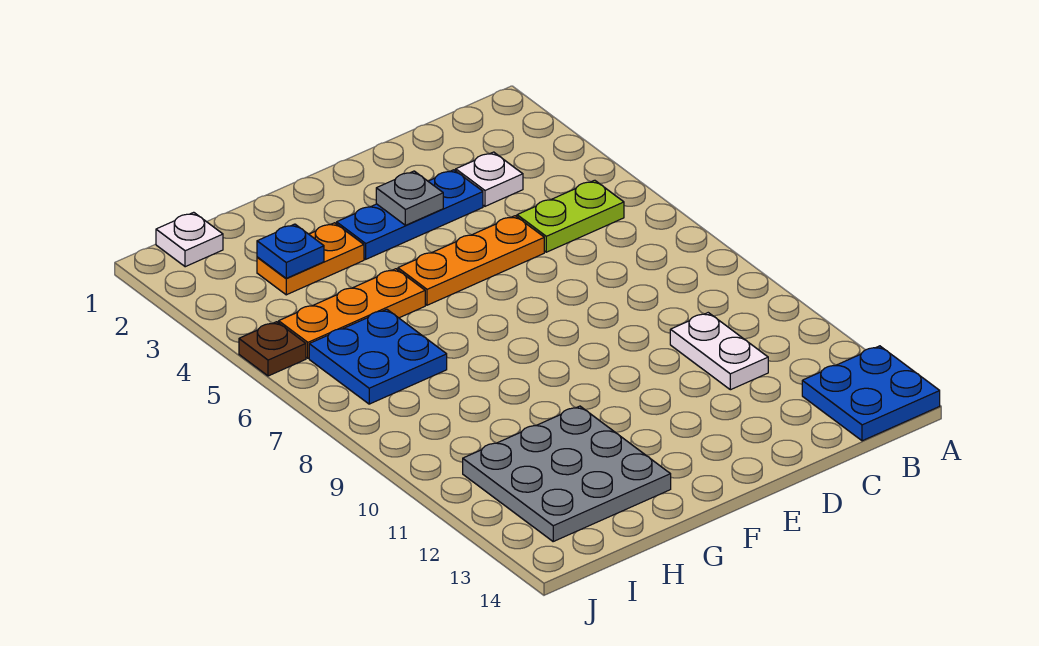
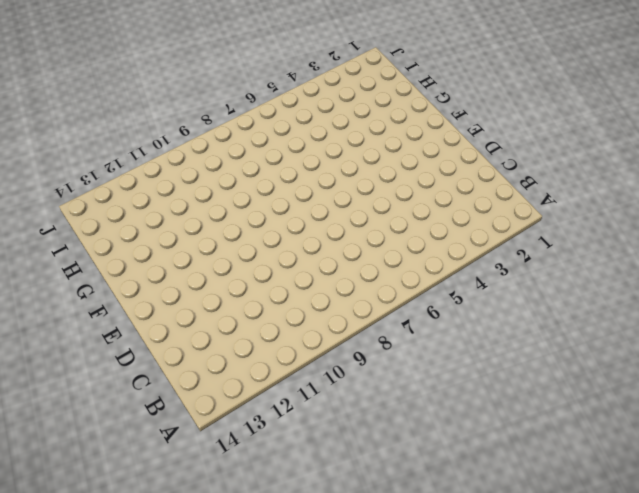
none -> blue 2x2 plate [802,346,940,441]
none -> lime 1x2 plate [517,180,624,252]
none -> white 1x1 plate [456,152,523,206]

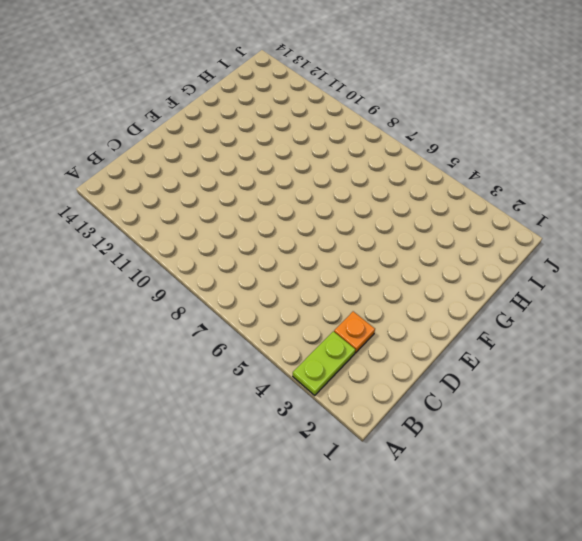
lime 1x2 plate [293,331,355,395] -> lime 1x2 plate moved to [517,180,624,252]
orange 1x1 plate [334,311,375,353] -> white 1x1 plate [456,152,523,206]
none -> blue 2x2 plate [802,346,940,441]
none -> white 1x2 plate [670,313,768,390]
none -> blue 1x3 plate [337,170,483,259]

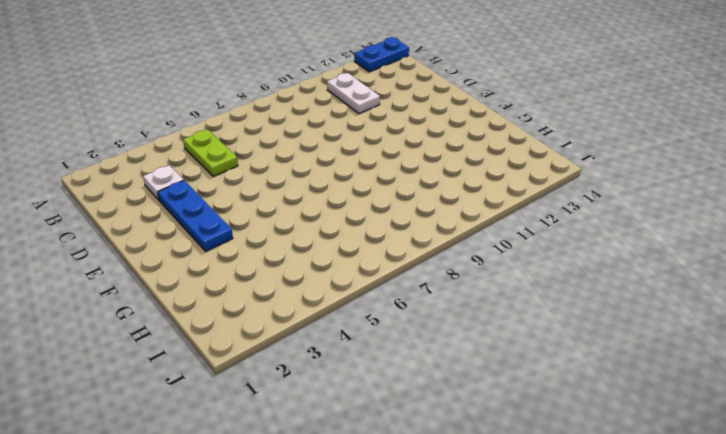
blue 1x2 plate [354,37,409,72] -> blue 2x2 plate [802,346,940,441]
white 1x2 plate [327,73,380,114] -> white 1x2 plate turned to [670,313,768,390]
none -> orange 1x3 plate [398,216,544,305]
none -> orange 1x2 plate [257,223,364,295]
none -> orange 1x3 plate [279,269,425,358]

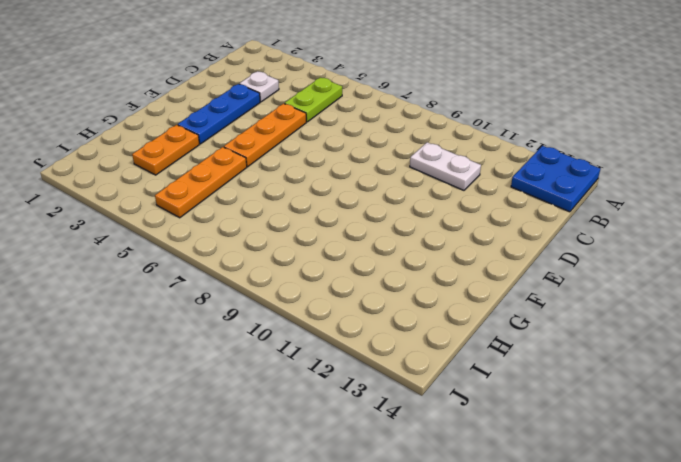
none -> grey 3x3 plate [463,406,671,541]
none -> blue 2x2 plate [309,309,447,404]
none -> white 1x1 plate [156,212,223,267]

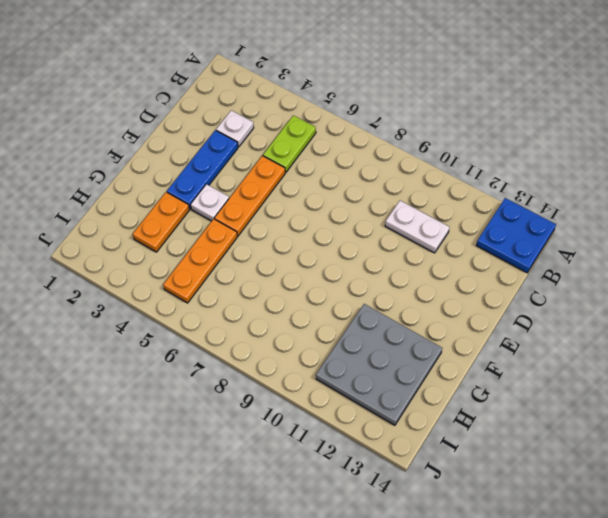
white 1x1 plate [191,184,229,221] -> white 1x1 plate moved to [156,212,223,267]
none -> blue 2x2 plate [309,309,447,404]
none -> brown 1x1 plate [239,322,306,376]
none -> grey 1x1 plate [376,171,443,225]

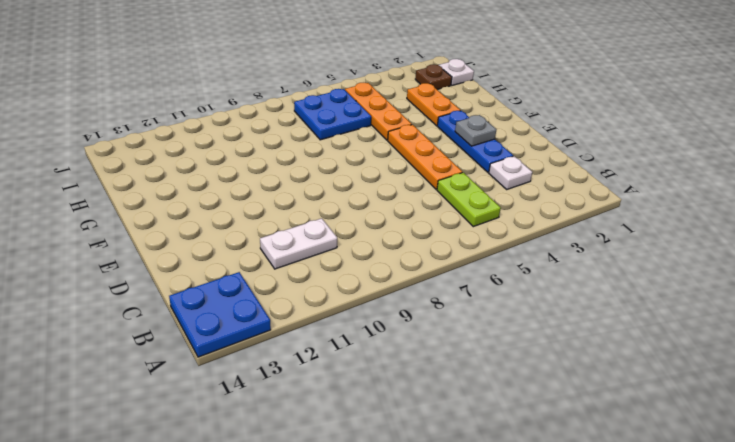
brown 1x1 plate [415,65,452,90] -> brown 1x1 plate moved to [239,322,306,376]
none -> grey 3x3 plate [463,406,671,541]
none -> blue 1x1 plate [257,224,324,278]

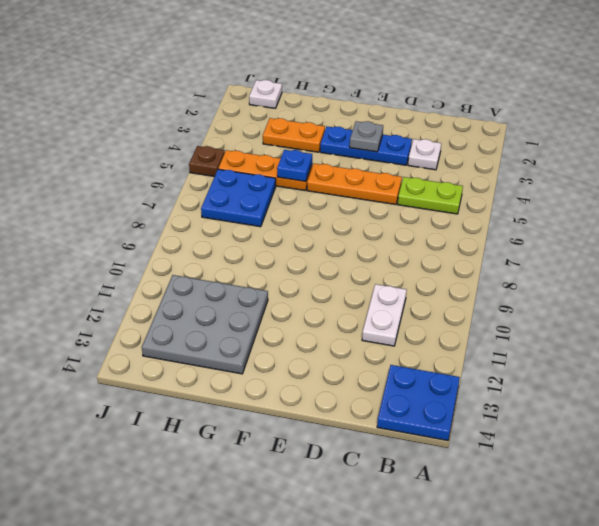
blue 1x1 plate [277,150,312,181] -> blue 1x1 plate moved to [257,224,324,278]

